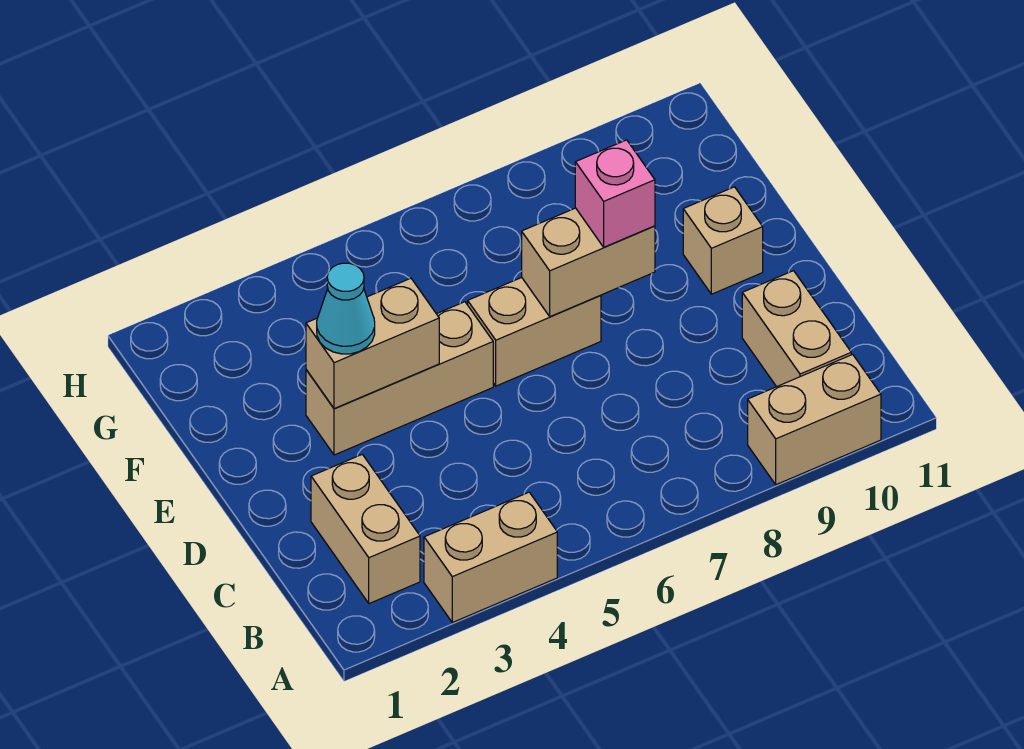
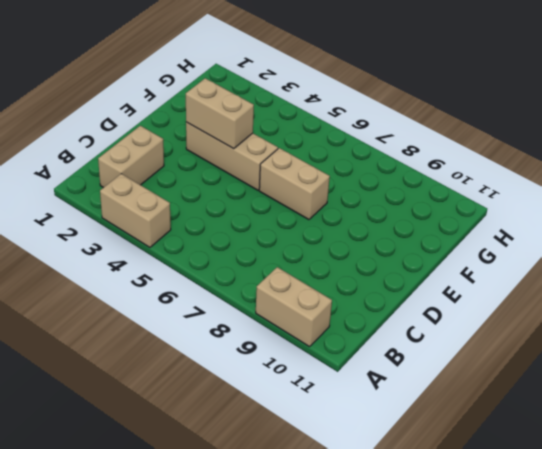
none -> tan 1x2 brick [742,271,851,387]
none -> tan 1x1 brick [683,187,763,294]

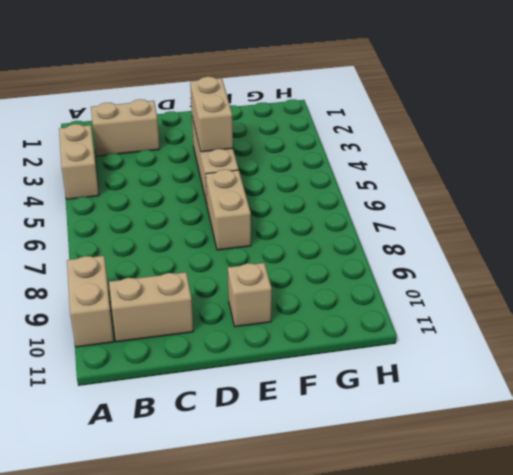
none -> tan 1x2 brick [522,208,655,317]
none -> cyan 1x1 cone [317,263,375,354]

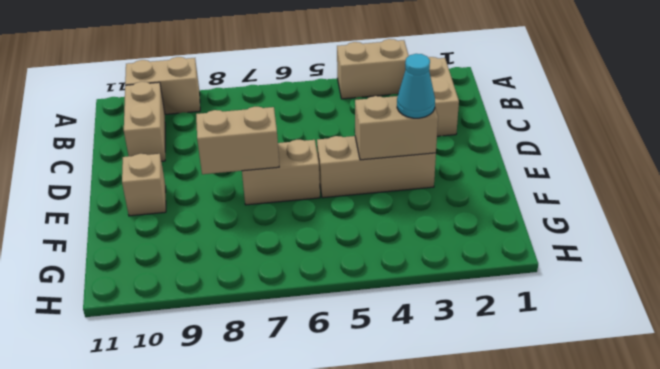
none -> pink 1x1 brick [575,140,655,247]

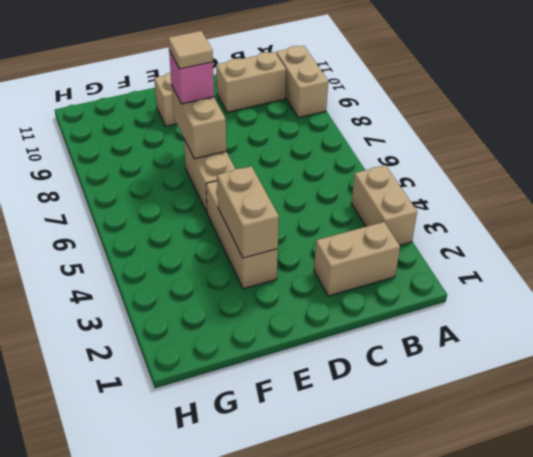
tan 1x1 tile [168,31,213,69] -> none
none -> cyan 1x1 cone [317,263,375,354]

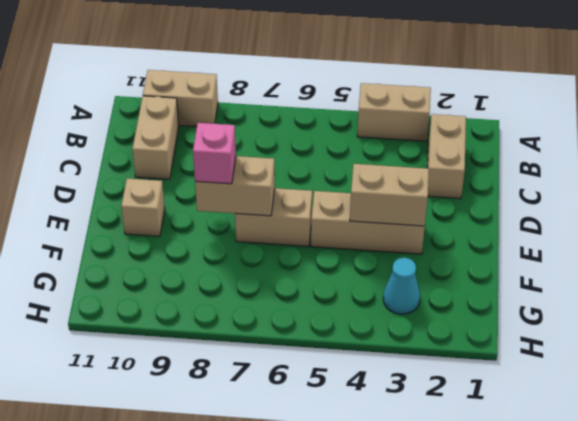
cyan 1x1 cone [383,258,420,314] -> cyan 1x1 cone moved to [317,263,375,354]

